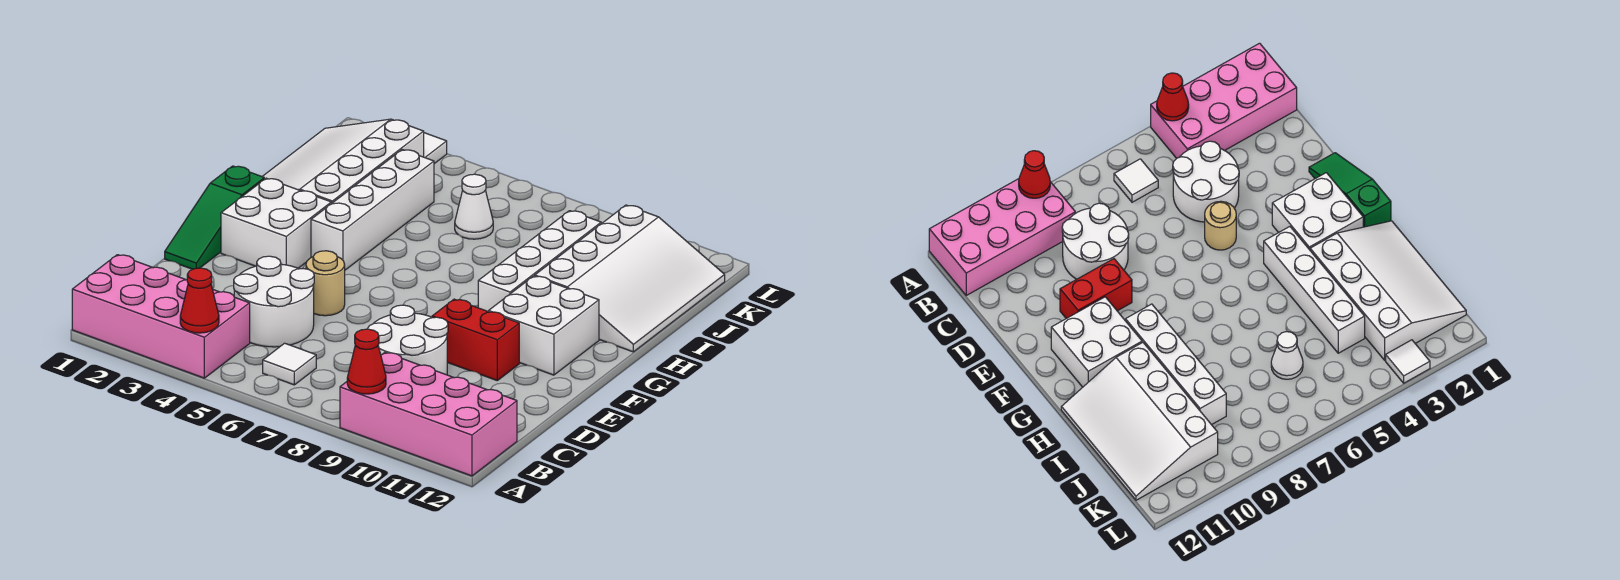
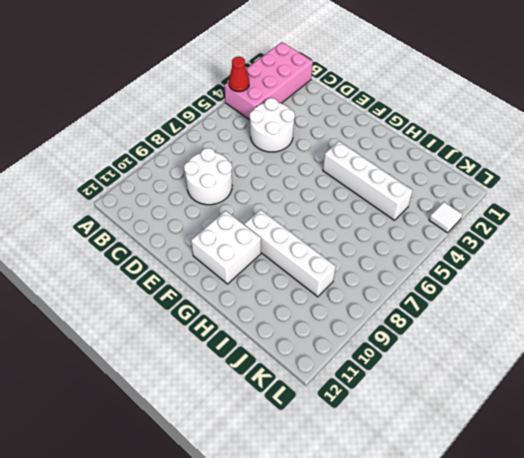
none -> pink 2x4 brick [340,353,517,476]
none -> white 1x1 tile [263,343,316,385]
none -> green 1x3 slope [165,166,264,269]

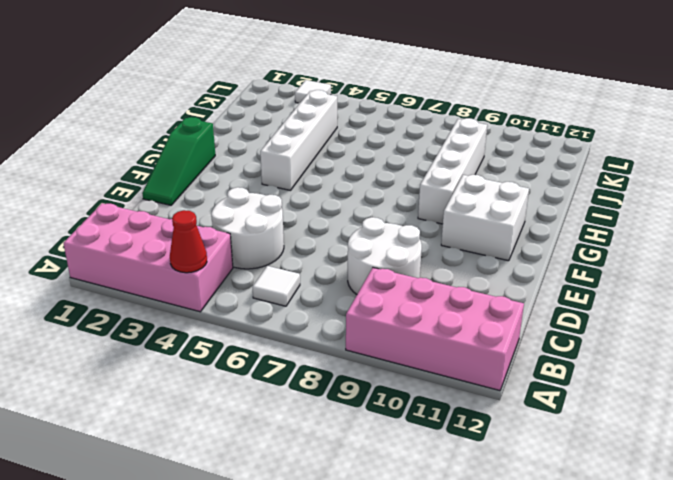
none -> tan 1x1 round brick [306,251,345,316]
none -> red 1x2 brick [432,299,519,380]
none -> white 2x2 brick [221,178,331,268]

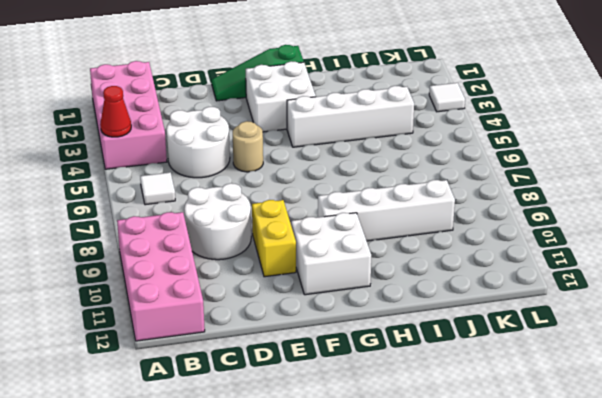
yellow 1x2 brick [252,200,296,277] -> red 1x2 brick [432,299,519,380]
none -> white 3x4 slope [262,119,424,204]
none -> white 3x4 slope [535,205,725,352]
none -> white 1x1 cone [455,174,493,239]

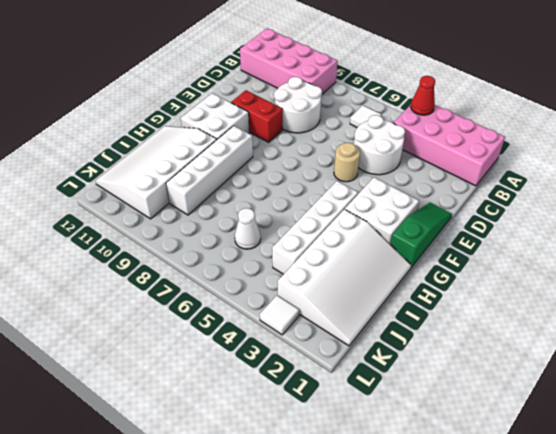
none -> red 1x1 cone [347,329,386,394]

